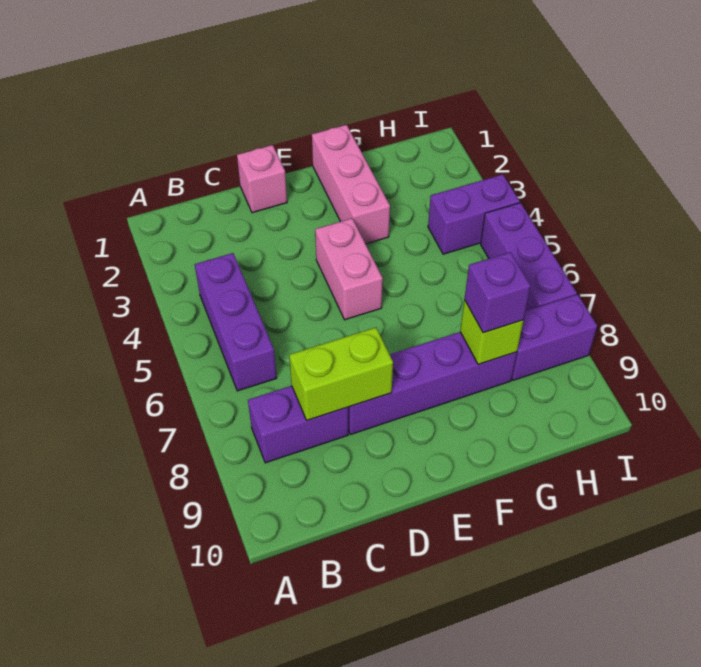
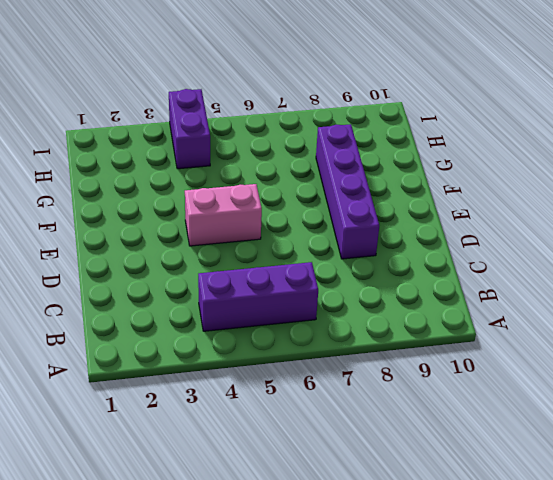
none -> purple 1x2 brick [248,386,348,463]
none -> pink 1x1 brick [237,145,287,213]
none -> pink 1x3 brick [312,125,390,244]

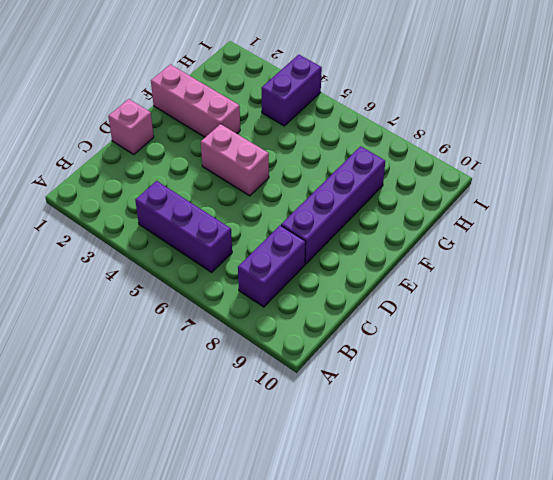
none -> purple 1x2 brick [512,294,597,380]
none -> purple 1x3 brick [481,203,577,311]
none -> lime 1x2 brick [289,327,393,420]

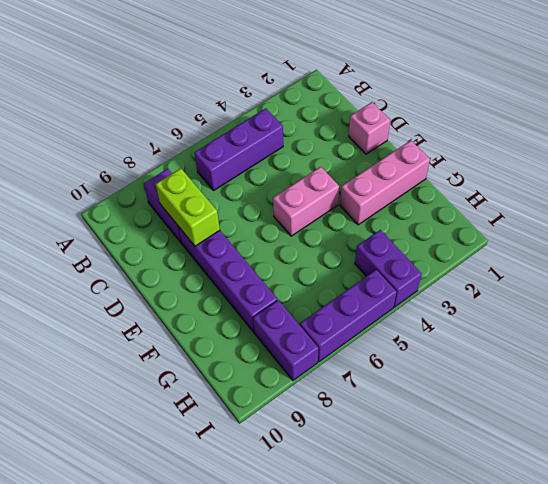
none -> lime 1x1 brick [460,300,524,364]
none -> purple 1x1 brick [465,252,531,333]

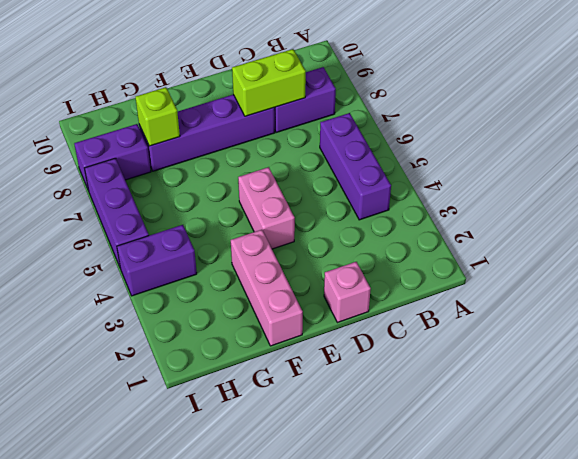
none -> purple 1x1 brick [465,252,531,333]

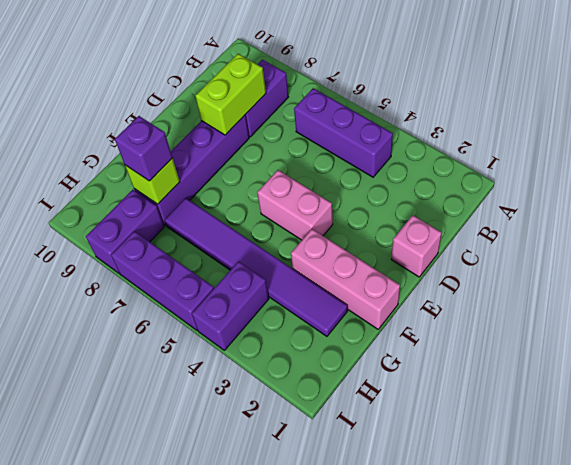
purple 1x6 tile [165,198,348,336] -> none

